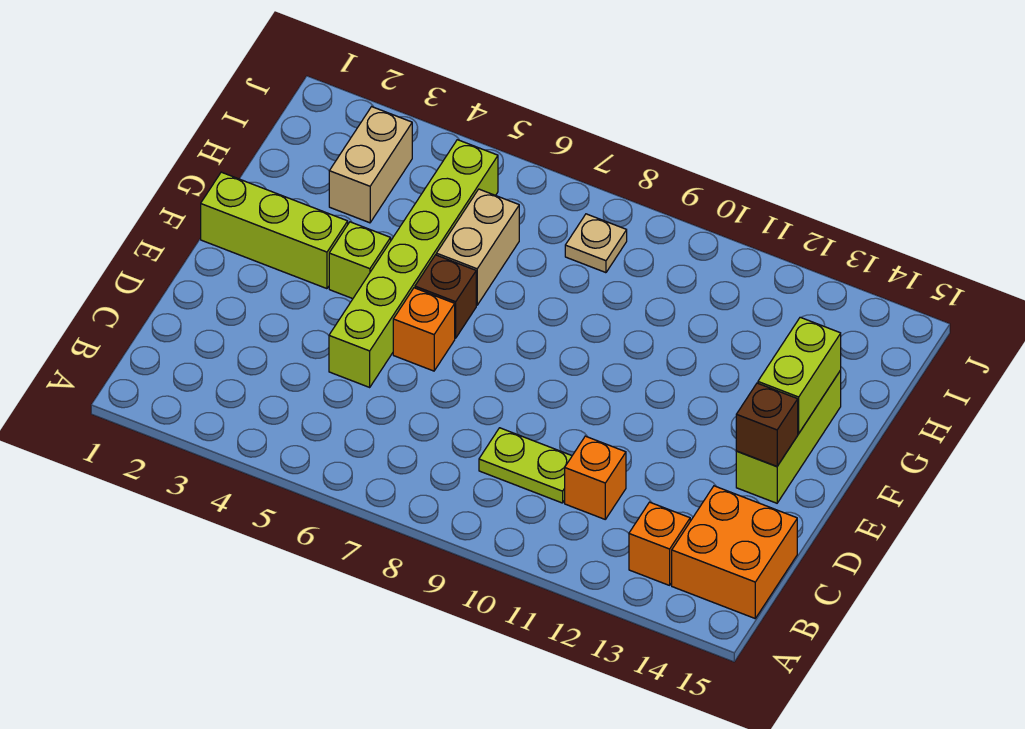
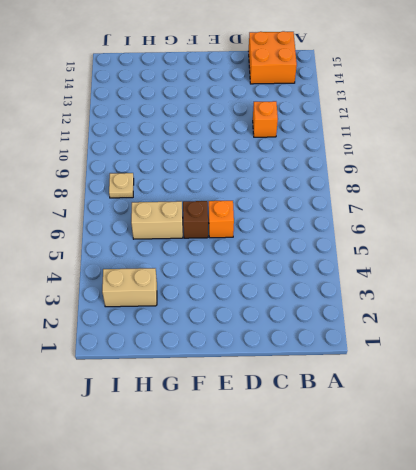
none -> orange 1x1 brick [629,502,690,585]
none -> lime 1x2 plate [479,428,572,503]
none -> lime 1x6 brick [329,140,498,387]

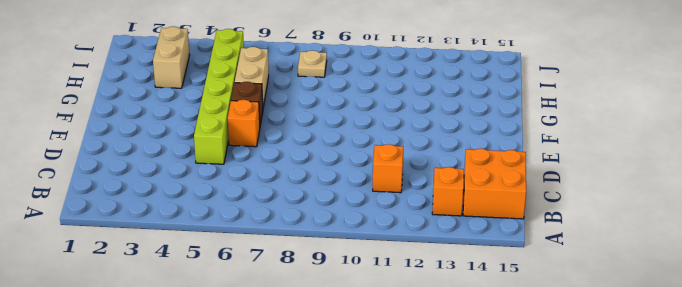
none -> lime 1x2 plate [479,428,572,503]
none -> lime 1x3 brick [736,371,841,503]
none -> lime 1x3 brick [201,172,348,289]

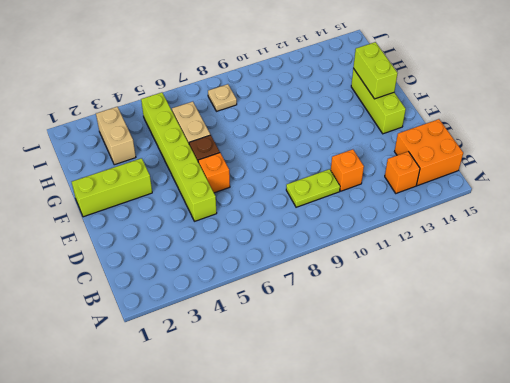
none -> lime 1x1 brick [329,222,391,299]
none -> brown 1x1 brick [736,383,798,466]

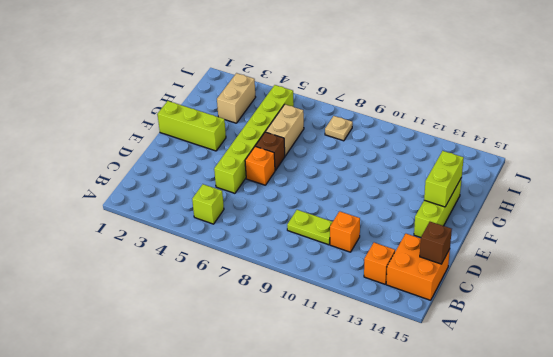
lime 1x1 brick [192,184,224,224] -> lime 1x1 brick moved to [329,222,391,299]
brown 1x1 brick [420,222,452,264] -> brown 1x1 brick moved to [736,383,798,466]

